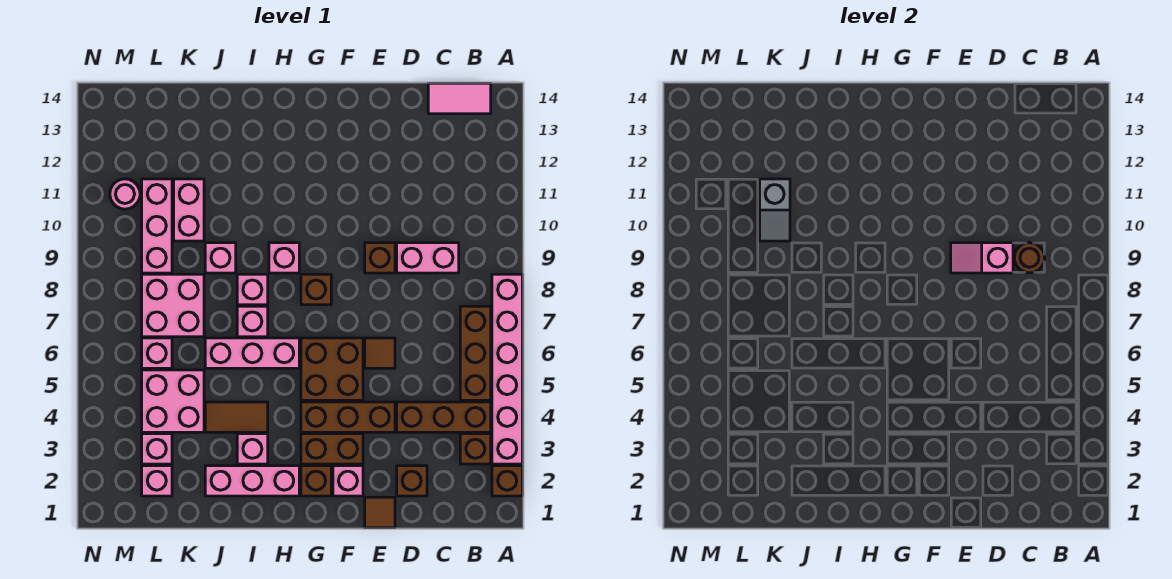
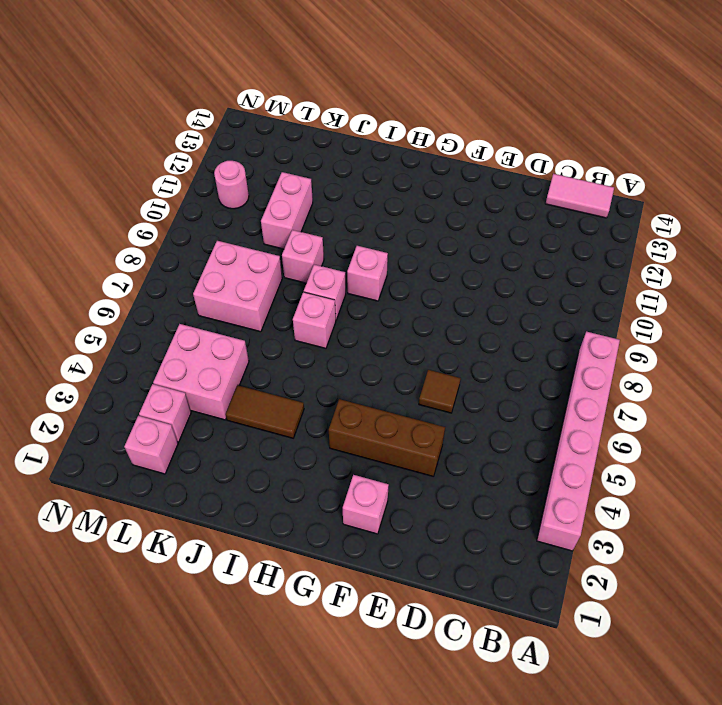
none -> brown 1x1 brick [492,466,522,496]
none -> brown 1x1 brick [460,434,491,464]
none -> brown 1x3 brick [397,402,491,432]
none -> brown 1x3 brick [460,306,491,400]

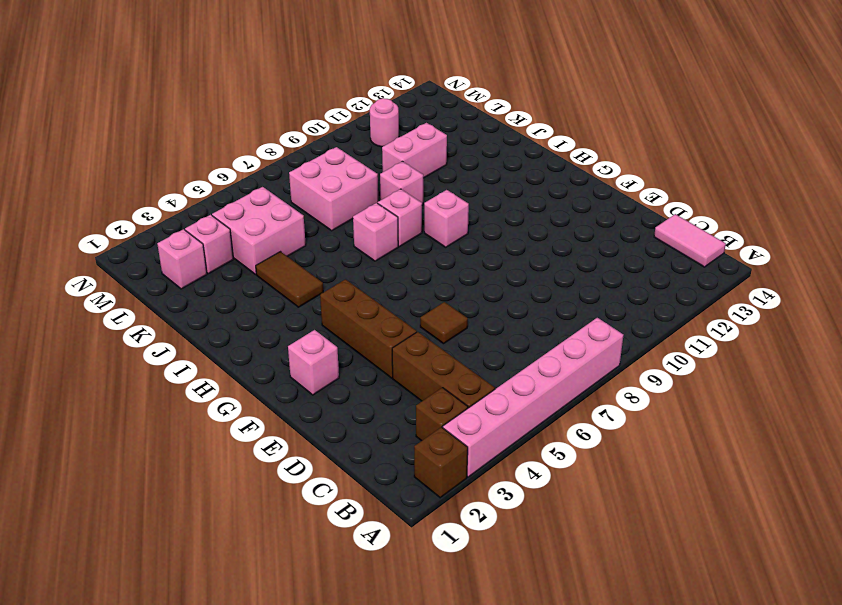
none -> brown 1x3 brick [460,306,491,400]
none -> pink 1x2 brick [397,243,459,273]
none -> brown 1x1 brick [397,466,427,496]
none -> brown 1x1 tile [365,497,395,528]

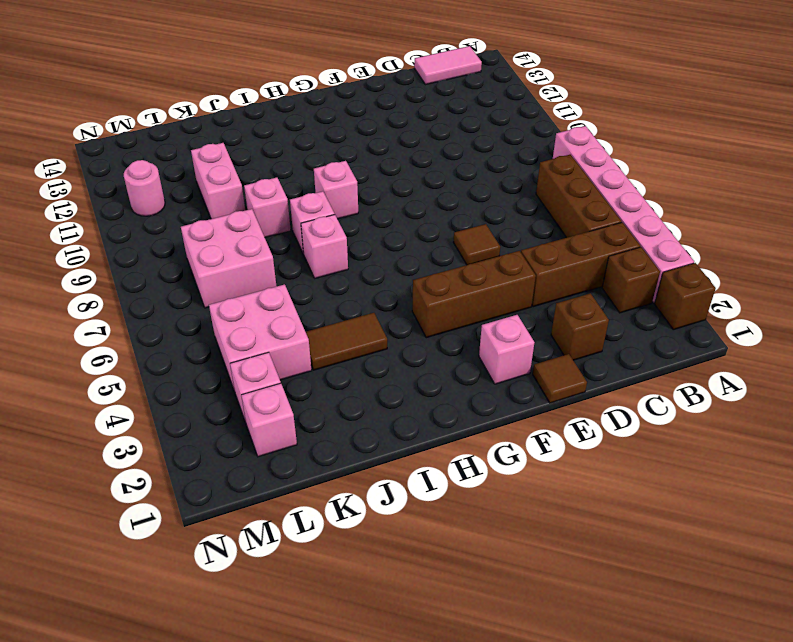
none -> pink 1x2 brick [397,243,459,273]
none -> brown 1x1 brick [365,243,395,273]
none -> brown 1x2 brick [301,434,363,464]
none -> brown 2x2 brick [301,338,363,400]

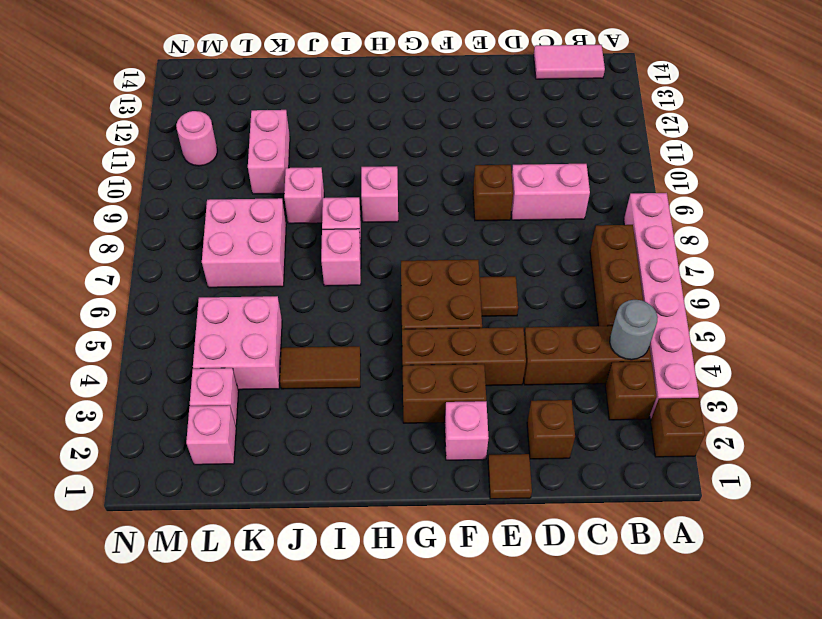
grey 1x1 round brick [610,300,658,360] -> none
none -> brown 1x1 brick [301,466,331,496]
none -> brown 1x1 brick [301,274,331,305]
none -> pink 1x3 brick [205,466,299,496]
none -> pink 1x3 brick [205,338,299,368]

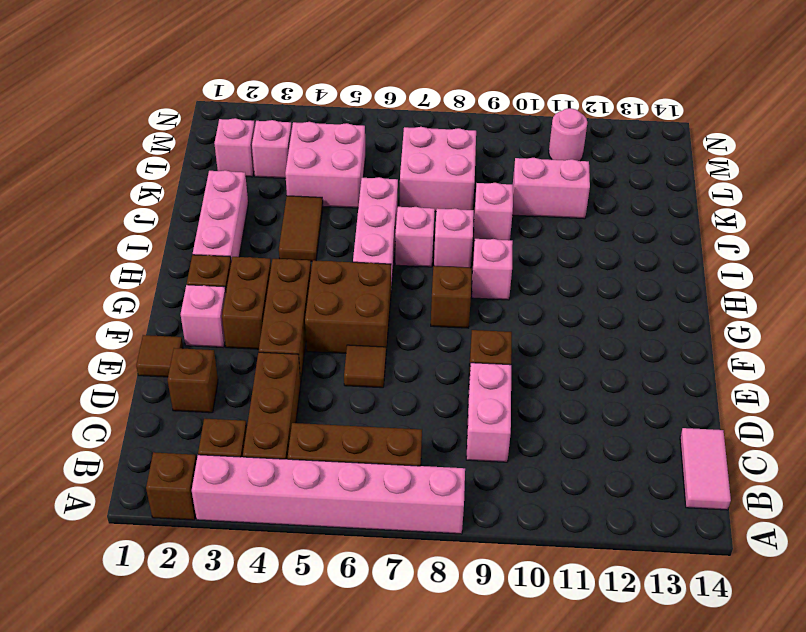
none -> pink 1x1 brick [237,434,268,464]
none -> pink 1x1 brick [142,338,172,368]
none -> pink 1x3 brick [142,179,172,273]
none -> brown 1x1 round brick [1014,243,1045,273]

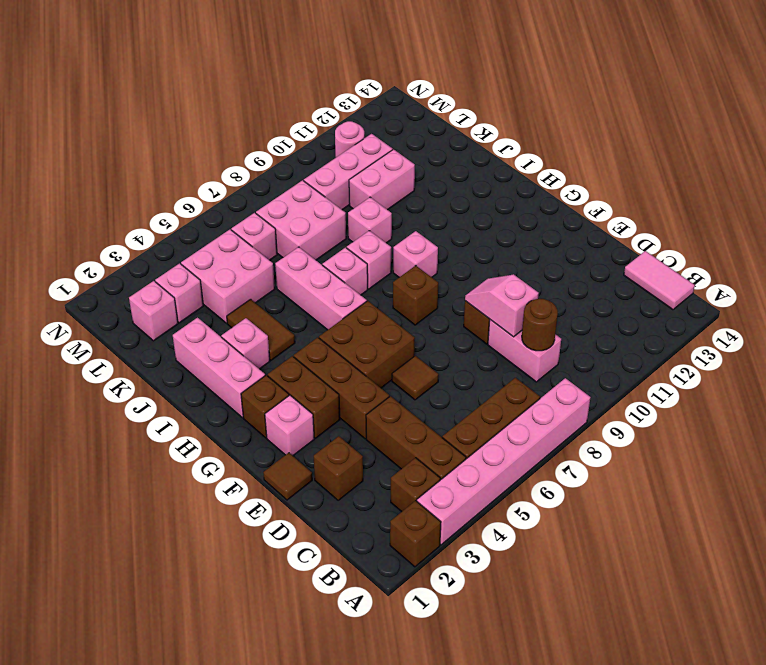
none -> grey 1x2 slope [760,179,790,241]

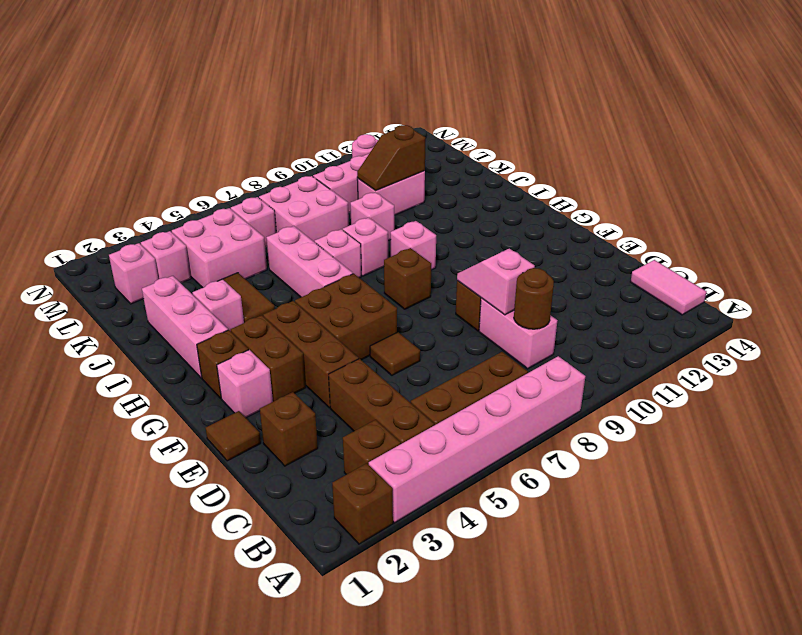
brown 1x2 slope [357,125,426,191] -> grey 1x2 slope [760,179,790,241]

